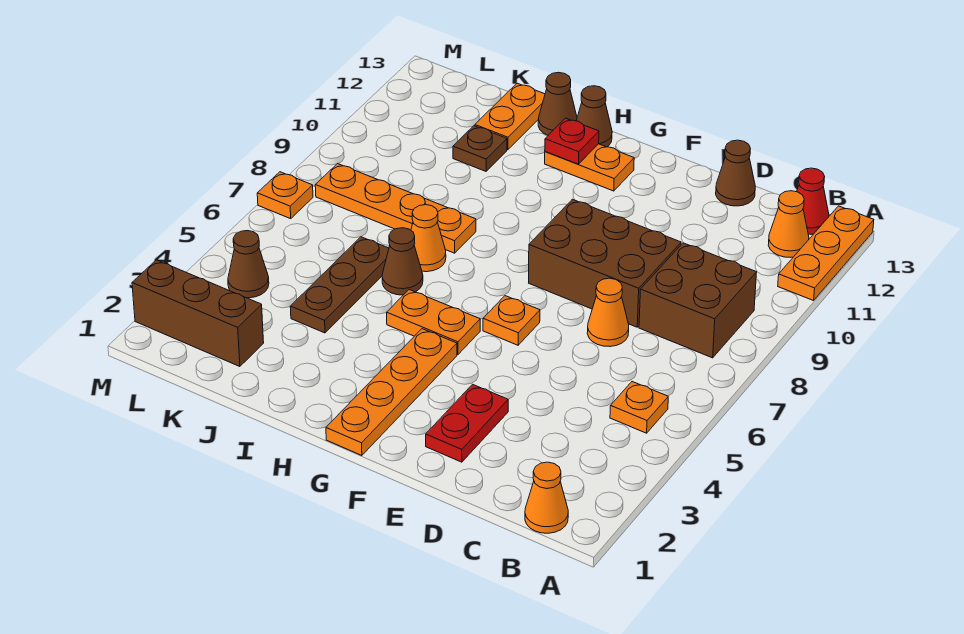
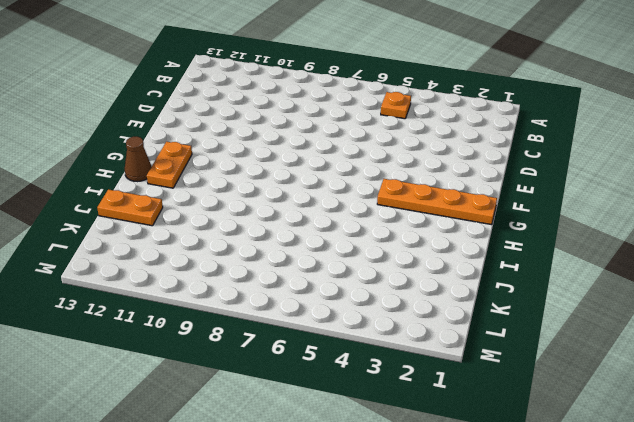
none -> orange 1x3 plate [778,206,874,301]
none -> orange 1x1 cone [525,462,568,533]
none -> brown 2x2 brick [639,243,757,358]

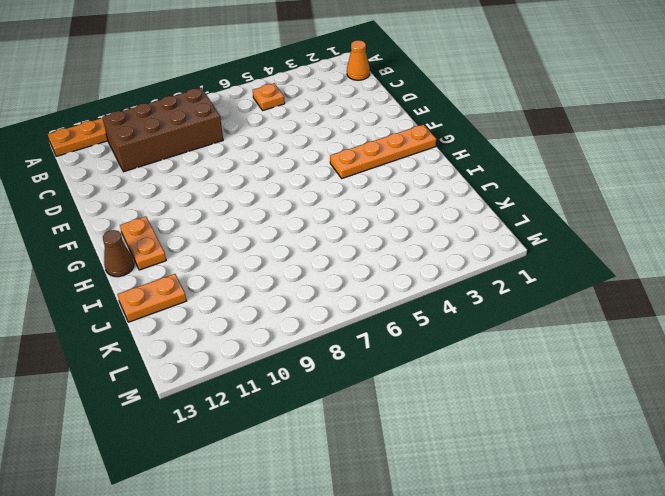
brown 2x4 brick [102,88,223,172] -> brown 2x2 brick [639,243,757,358]
none -> orange 1x1 cone [768,191,809,257]
none -> red 1x1 cone [797,168,829,234]
none -> orange 1x1 cone [587,278,629,347]

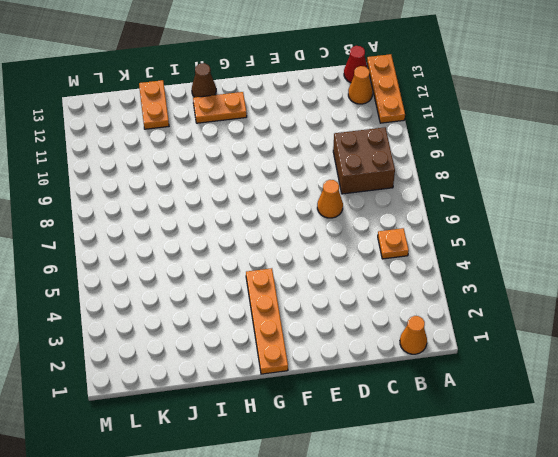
none -> brown 2x3 brick [529,199,681,327]
none -> brown 1x1 cone [716,140,755,206]
none -> red 1x2 plate [426,384,508,462]

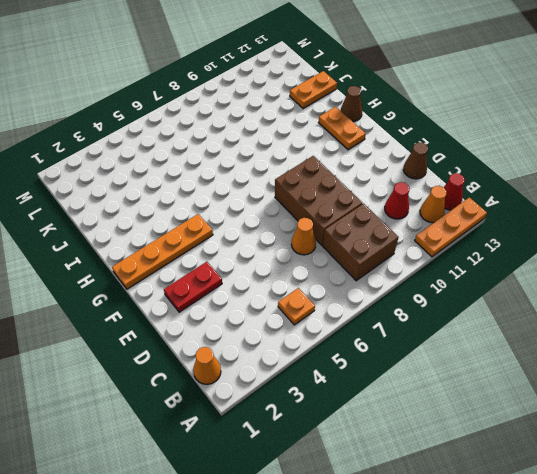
red 1x1 cone [385,182,409,219] -> none
none -> orange 1x1 plate [483,296,540,345]
none -> orange 1x2 plate [387,290,480,354]
none -> brown 1x1 cone [382,228,423,295]

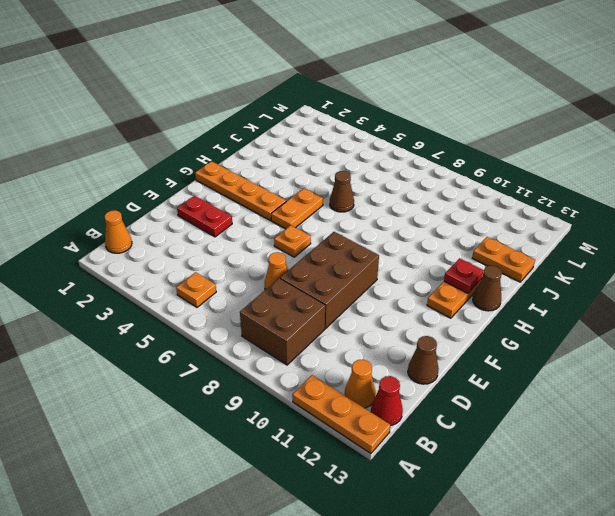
none -> orange 1x1 cone [411,205,446,272]
none -> orange 1x4 plate [315,164,476,253]
none -> brown 1x1 cone [538,72,577,135]

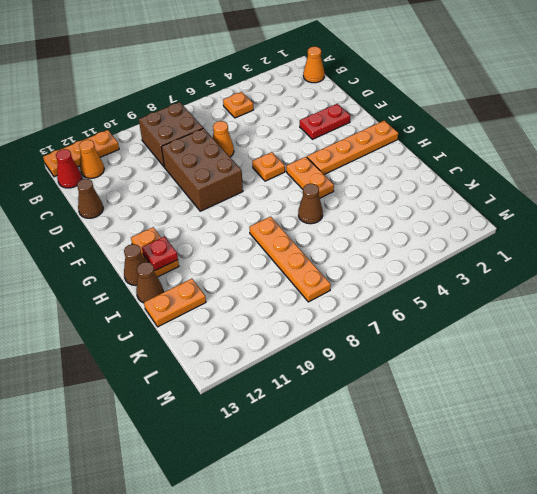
none -> orange 1x1 cone [411,205,446,272]
none -> brown 1x3 plate [290,237,389,333]
none -> brown 1x1 plate [453,126,507,171]

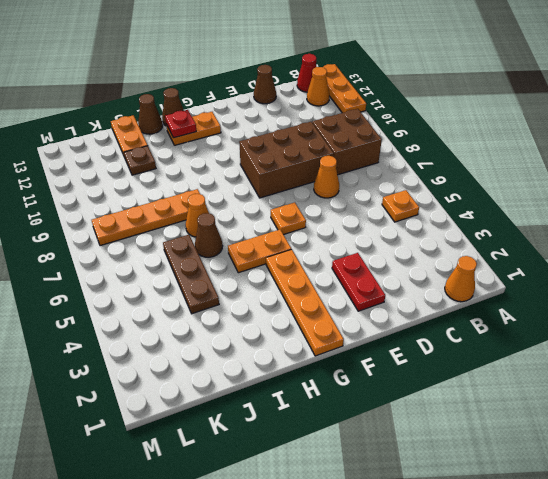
none -> brown 1x3 brick [132,260,264,367]
none -> brown 1x1 cone [228,231,269,298]
none -> orange 1x1 plate [257,172,313,219]

